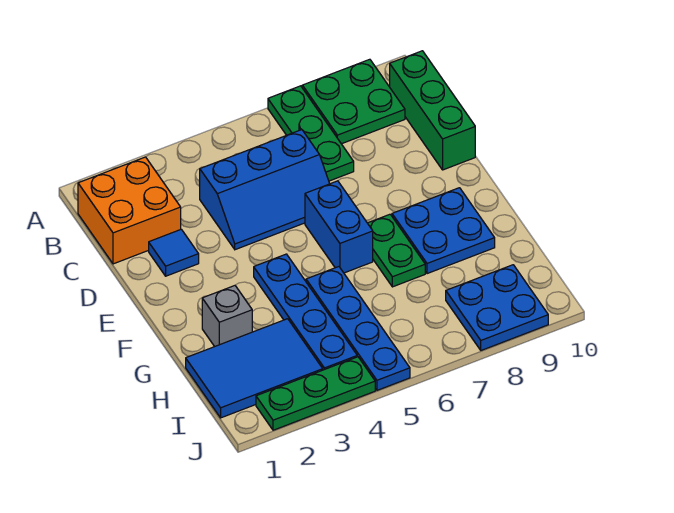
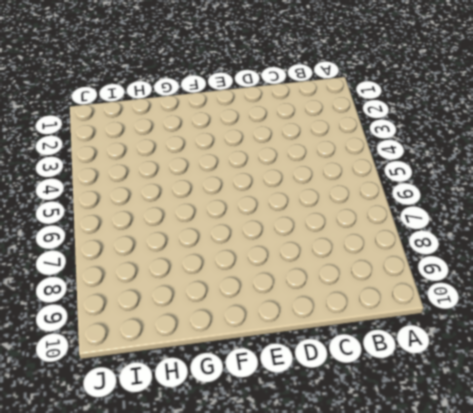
none -> green 1x3 plate [268,86,354,181]
none -> green 2x2 plate [302,59,405,144]
none -> orange 2x2 brick [78,157,181,264]

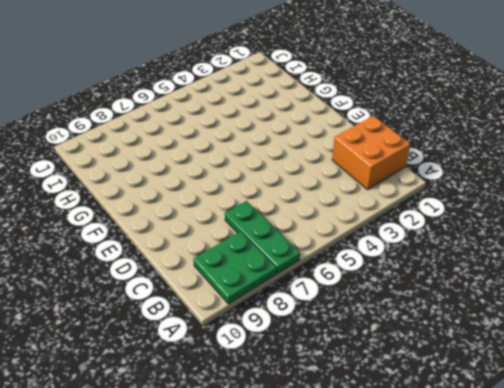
none -> green 1x3 brick [390,51,475,170]
none -> blue 2x3 slope [200,130,330,250]
none -> blue 1x1 tile [149,229,199,276]

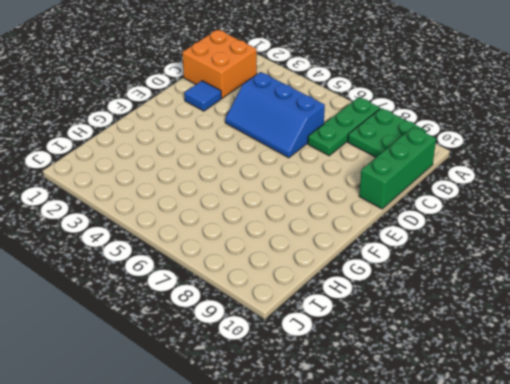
none -> blue 1x2 brick [305,181,373,273]
none -> blue 1x4 plate [254,254,357,370]
none -> green 1x2 plate [368,214,425,287]

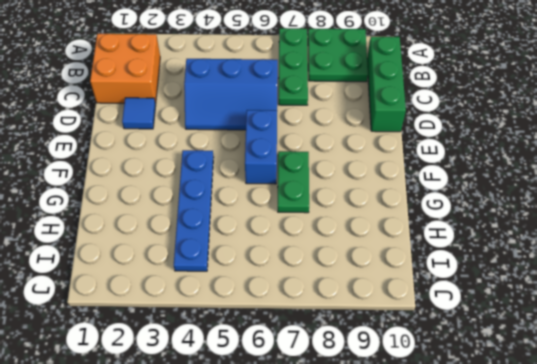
none -> blue 2x2 plate [392,188,495,274]
none -> grey 1x1 brick [202,286,252,347]
none -> blue 1x4 plate [306,267,410,390]

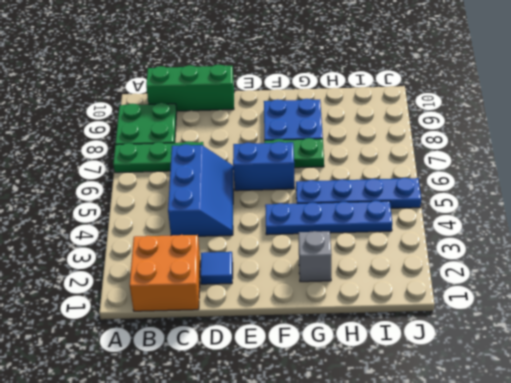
none -> blue 2x3 tile [186,319,323,418]
none -> blue 2x2 plate [446,265,548,350]
none -> green 1x3 plate [256,357,375,430]

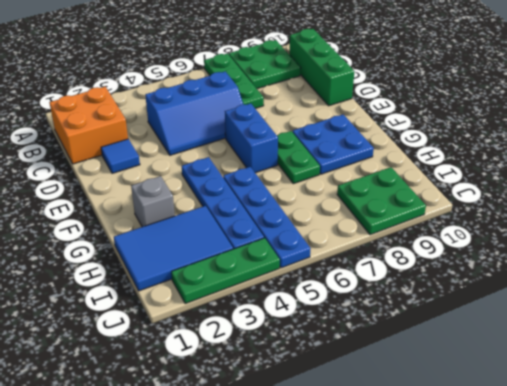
green 2x2 plate [337,167,426,235] -> blue 2x2 plate [446,265,548,350]

